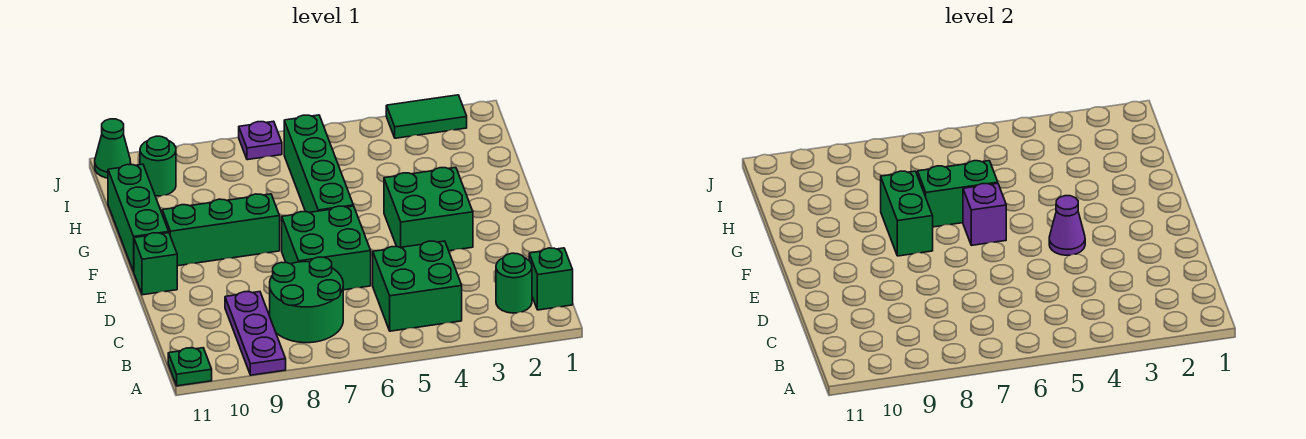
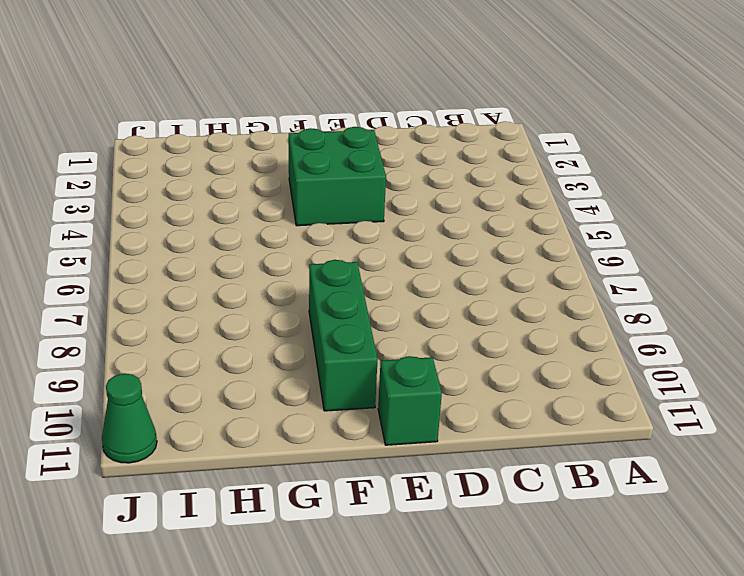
none -> purple 1x3 plate [225,292,286,375]
none -> green 1x1 plate [168,348,212,386]
none -> green 1x1 brick [529,248,573,310]

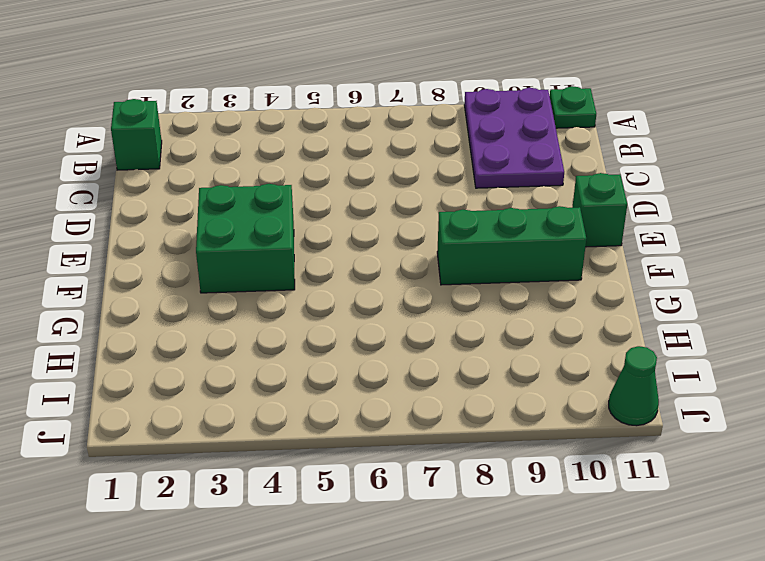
purple 2x3 plate [464,88,564,188] -> purple 1x3 plate [225,292,286,375]
none -> green 1x1 round brick [496,253,532,313]
none -> green 2x2 brick [373,241,462,331]
none -> green 2x2 round brick [270,257,343,343]

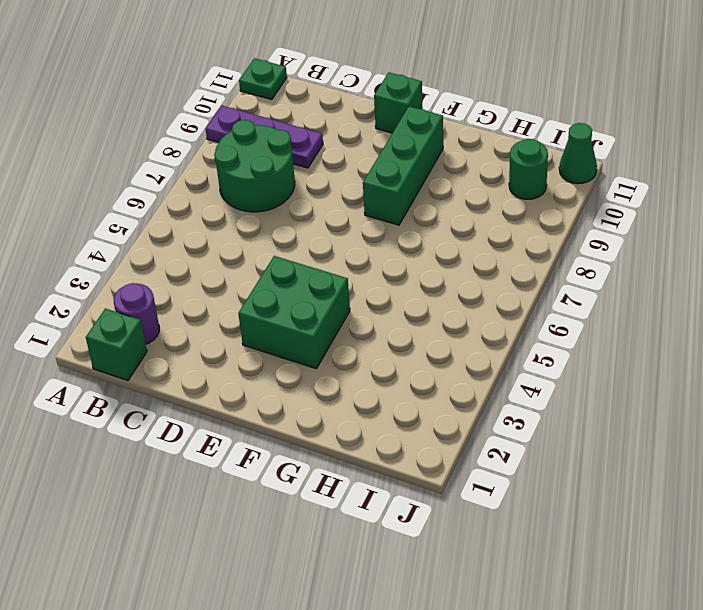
purple 1x1 round brick [114,283,159,344] -> green 1x1 round brick [496,253,532,313]
none -> green 2x2 brick [373,241,462,331]
none -> green 2x2 brick [282,206,371,290]
none -> green 1x4 brick [284,115,353,213]

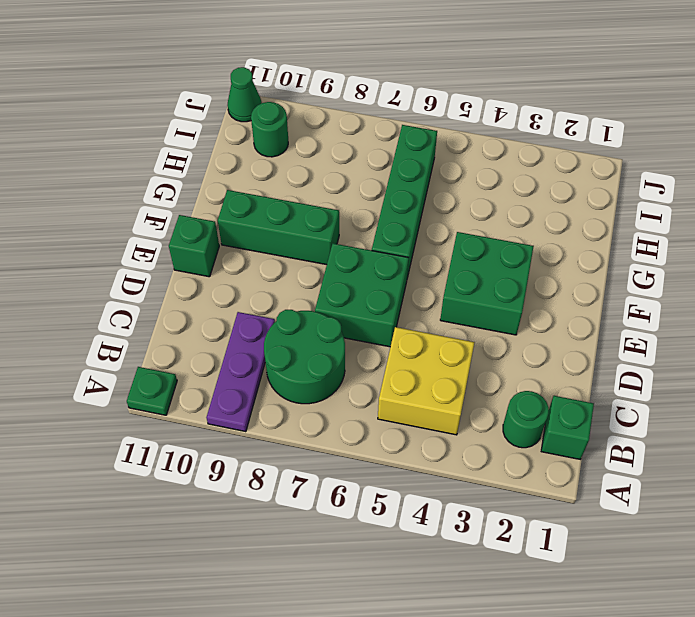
yellow 2x2 brick [378,327,475,435] -> green 2x2 brick [373,241,462,331]
none -> green 1x3 brick [108,164,169,272]
none -> green 1x2 tile [386,95,467,138]
none -> purple 1x1 plate [239,121,282,160]

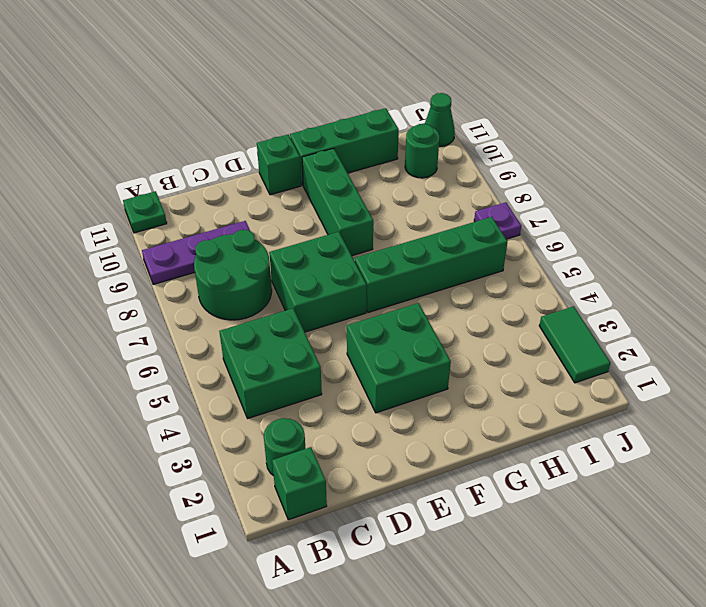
none -> purple 1x1 cone [1049,196,1085,255]
none -> purple 1x1 brick [963,183,1006,245]
none -> green 1x2 brick [881,171,933,256]

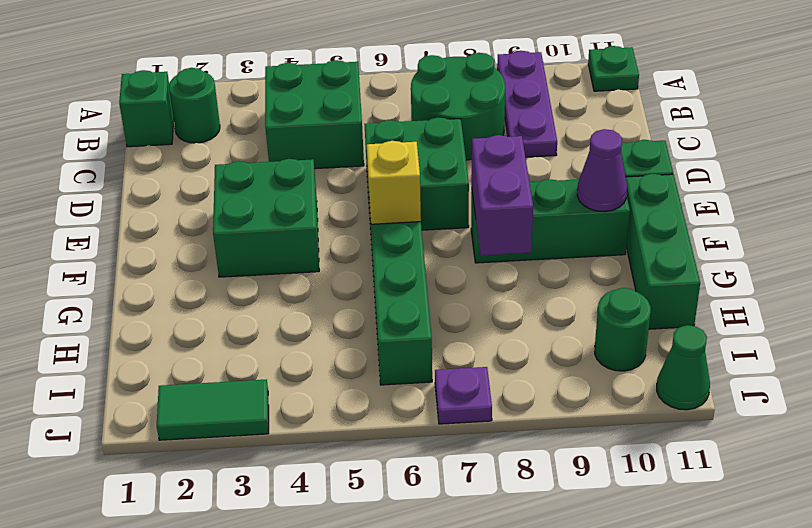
yellow 1x1 brick [367,141,421,224] -> purple 1x1 brick [963,183,1006,245]
purple 1x2 brick [472,135,533,256] -> green 1x2 brick [881,171,933,256]
purple 1x1 cone [577,129,627,211] -> purple 1x1 cone moved to [1049,196,1085,255]
none -> green 1x2 brick [918,161,998,227]

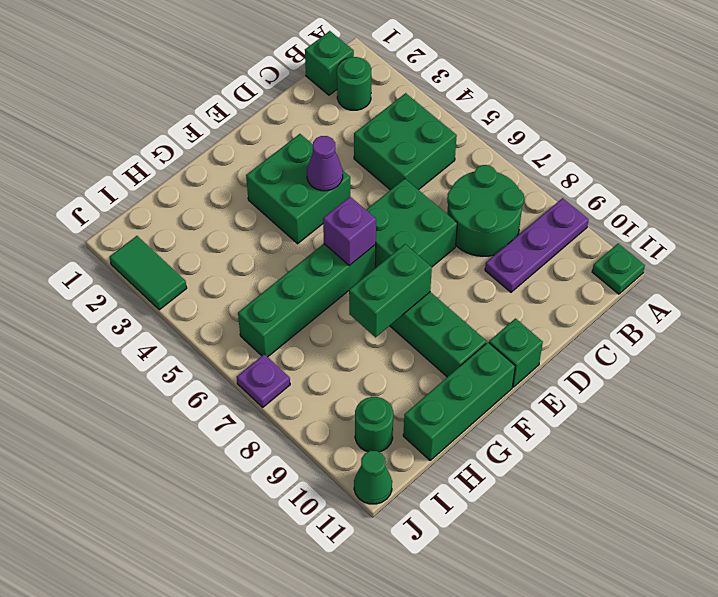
none -> green 1x2 brick [918,161,998,227]

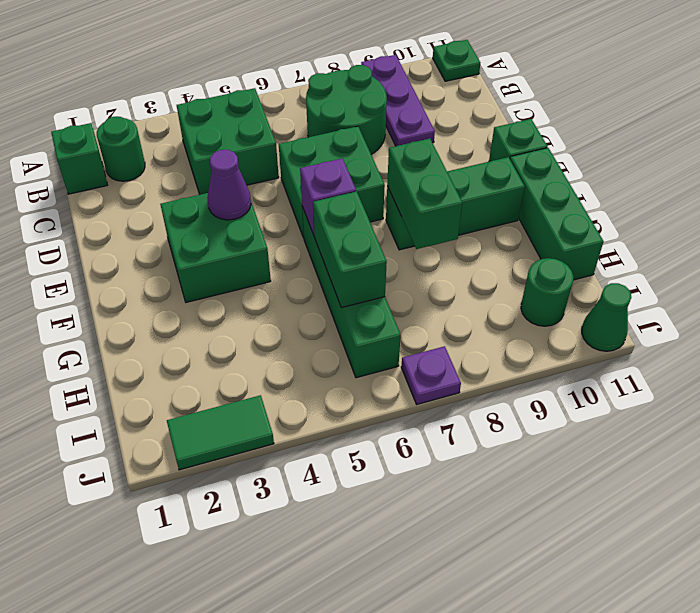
green 1x2 brick [313,192,387,308] -> green 1x2 brick turned to [918,161,998,227]

